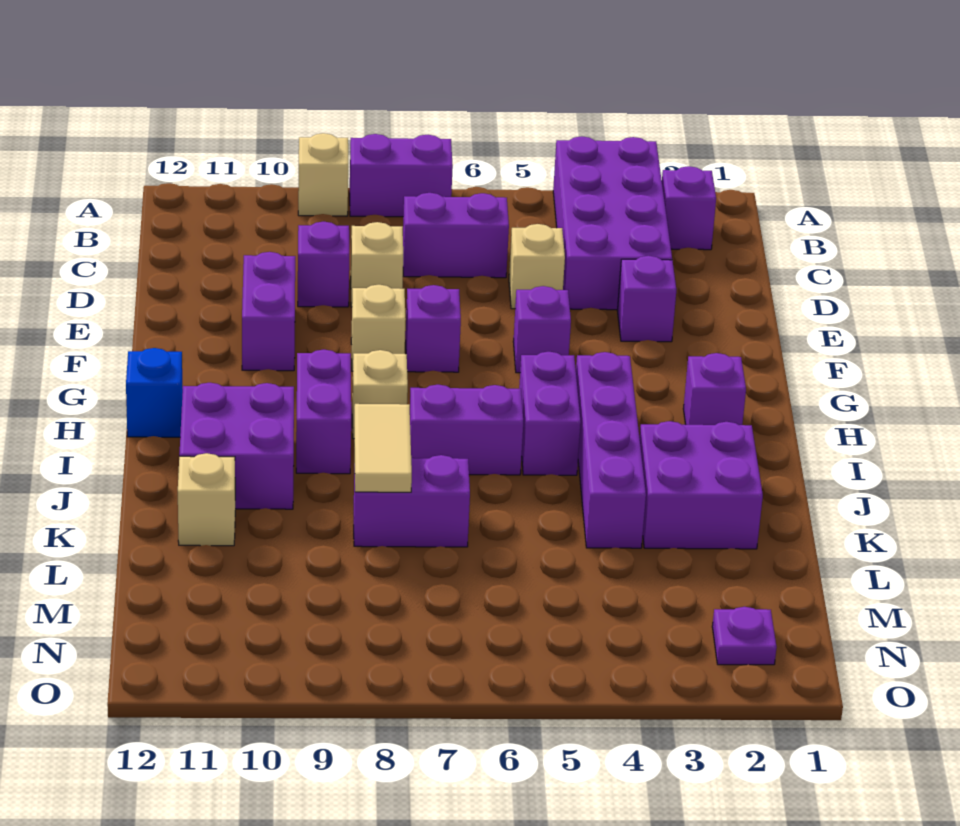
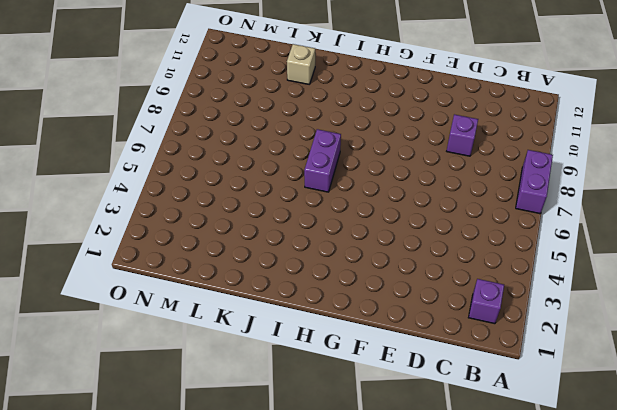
none -> purple 2x4 brick [553,136,672,310]
none -> tan 1x1 brick [298,133,348,216]
none -> purple 1x2 brick [403,193,509,278]

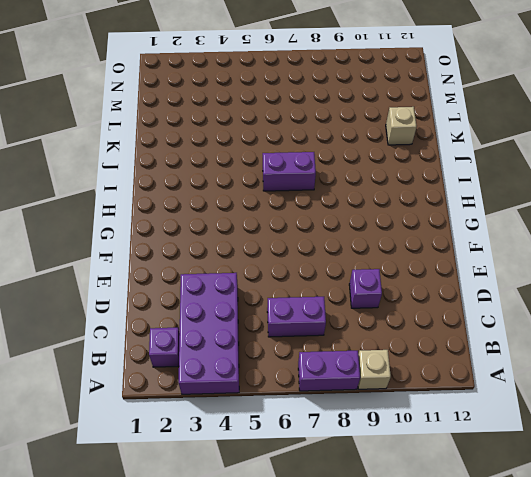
none -> tan 1x1 brick [509,224,565,309]
none -> tan 1x1 brick [351,222,403,307]
none -> purple 1x1 brick [618,256,676,342]

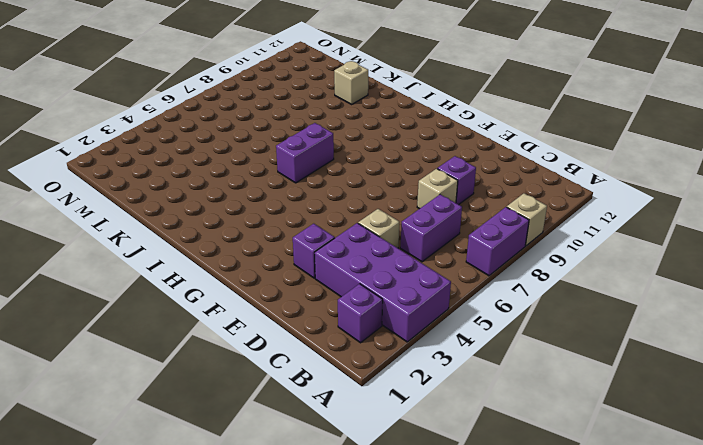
none -> purple 1x2 brick [242,252,295,371]
none -> purple 1x1 brick [513,286,571,373]
none -> purple 1x1 brick [406,285,461,372]

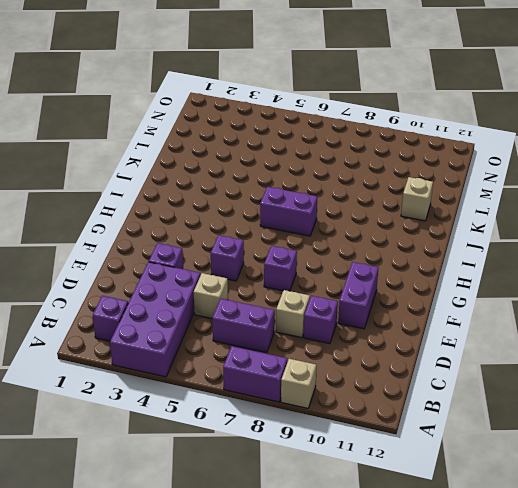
none -> tan 1x1 brick [351,285,406,371]
none -> purple 1x1 brick [683,353,746,425]
none -> purple 1x4 brick [576,352,646,548]

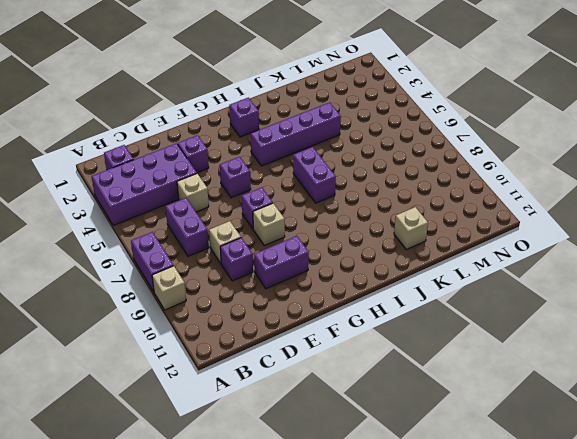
none -> purple 1x2 brick [519,352,581,475]
none -> tan 1x1 brick [352,350,408,439]
none -> purple 1x2 brick [296,350,351,474]

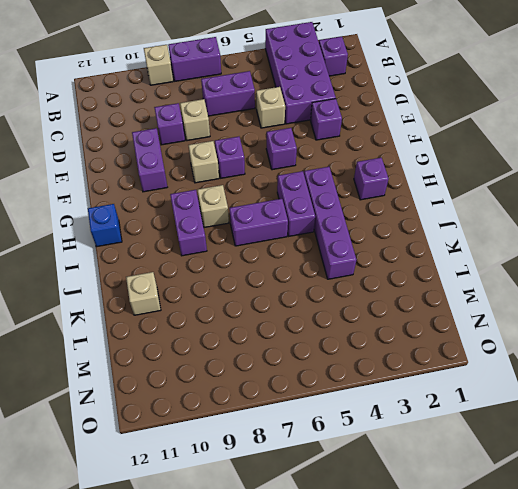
none -> purple 2x2 brick [179,383,294,509]
none -> purple 2x2 brick [640,421,763,549]
none -> purple 1x2 brick [354,455,470,547]

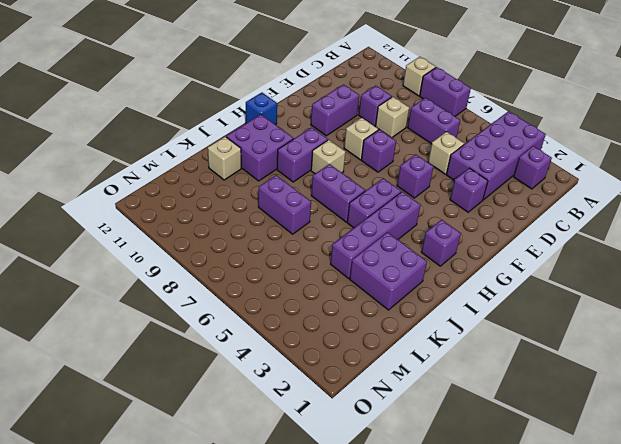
none -> purple 1x1 plate [712,607,777,665]
none -> tan 1x2 tile [354,404,412,492]

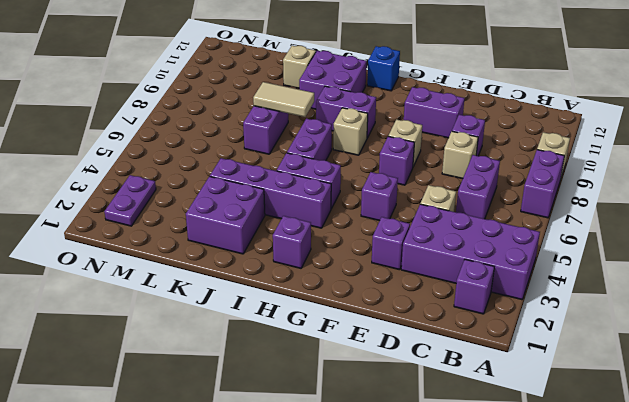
purple 1x2 plate [104,175,156,226] -> purple 1x1 plate [712,607,777,665]

